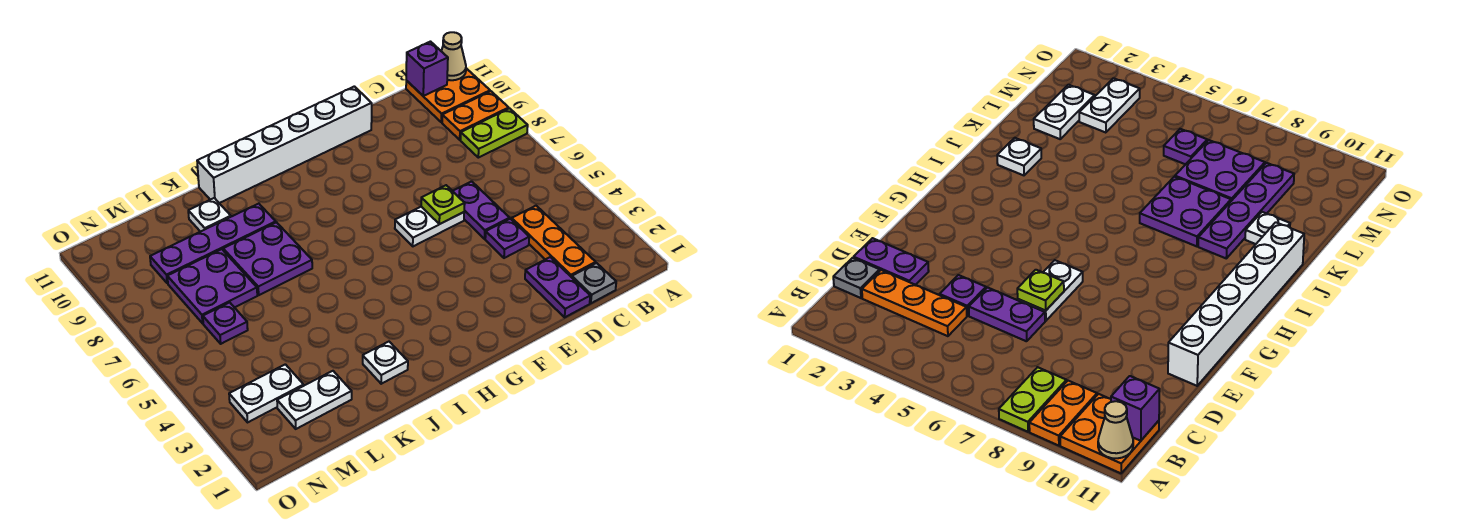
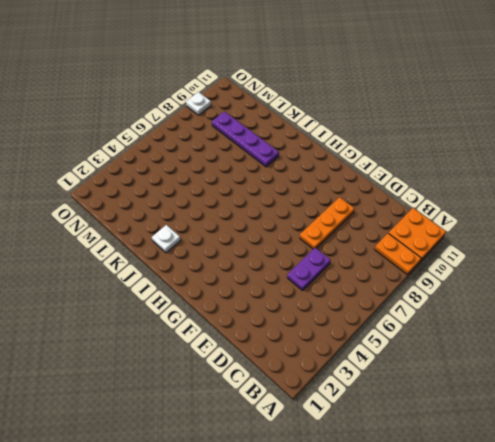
orange 1x3 plate [300,197,354,249] -> orange 1x3 plate moved to [512,206,596,277]
white 1x1 plate [186,92,211,115] -> white 1x1 plate moved to [188,198,231,232]
none -> lime 1x2 plate [461,108,528,158]
none -> grey 1x1 plate [572,263,616,303]
none -> purple 1x2 plate [525,257,590,317]

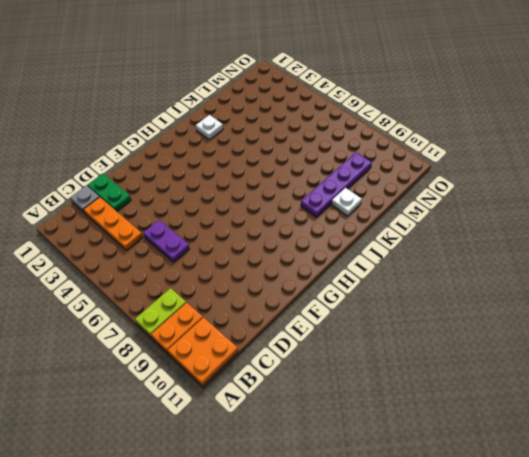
green 1x2 plate [88,173,131,211] -> purple 1x2 plate [525,257,590,317]
none -> purple 1x1 plate [485,219,529,258]
none -> white 1x2 plate [395,207,464,246]
none -> white 1x6 brick [197,86,372,203]

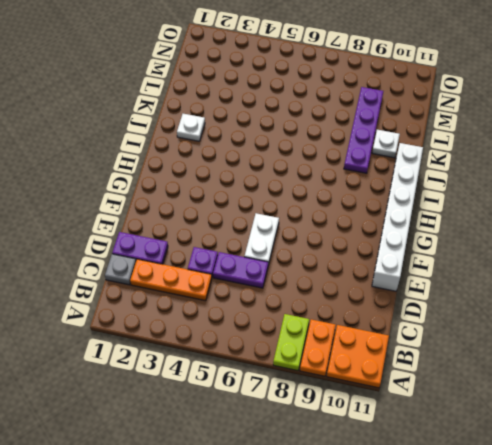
none -> purple 2x2 plate [223,222,312,295]
none -> white 1x2 plate [277,371,352,429]
none -> purple 2x2 plate [167,249,257,323]

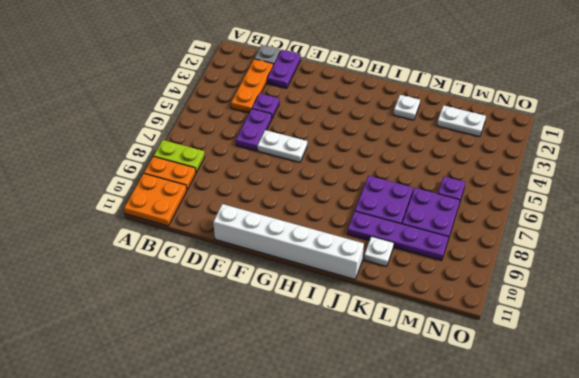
none -> white 1x2 plate [229,364,304,422]
none -> tan 1x1 cone [441,32,466,80]
none -> purple 1x1 brick [406,42,448,96]

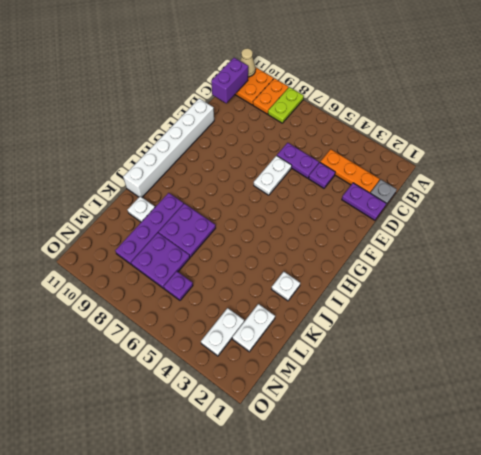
purple 1x2 brick [211,58,248,103] -> purple 1x1 brick [406,42,448,96]
none -> lime 1x1 plate [421,185,465,224]

